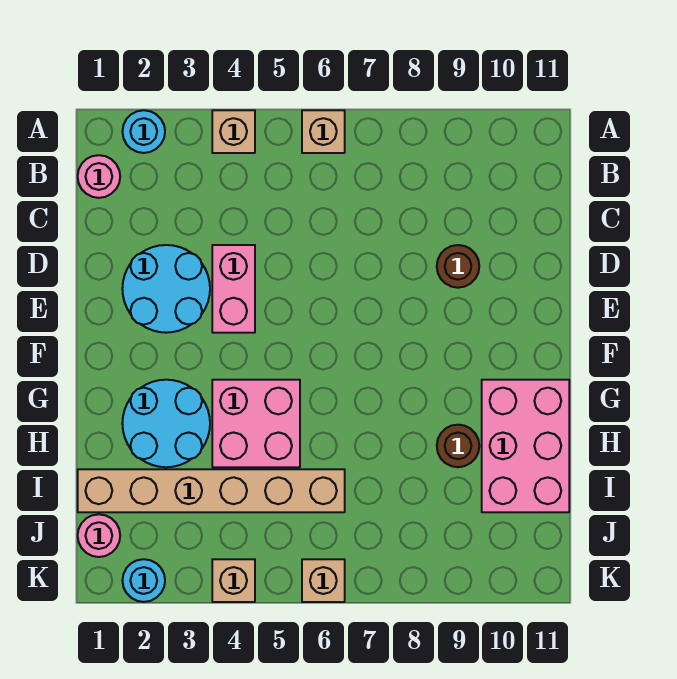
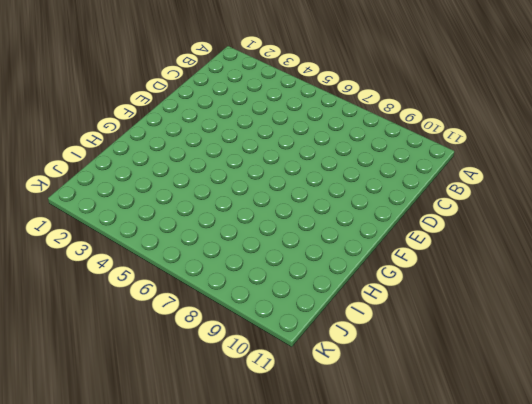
none -> cyan 1x1 round brick [122,110,165,153]
none -> tan 1x1 brick [212,110,255,153]
none -> tan 1x1 brick [302,110,345,153]

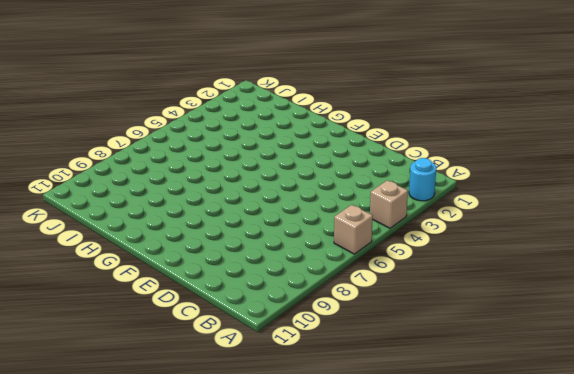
none -> pink 1x1 round brick [78,155,120,198]
none -> cyan 2x2 round brick [122,245,210,333]
none -> pink 1x2 brick [212,245,255,333]

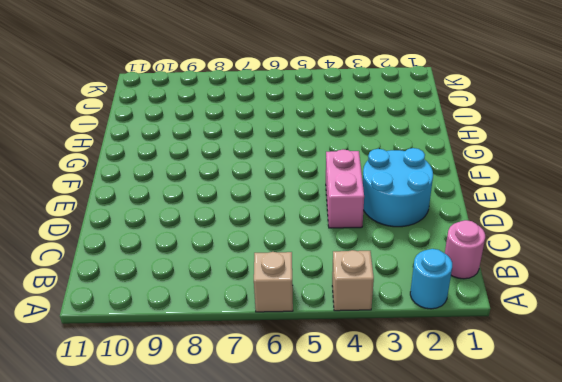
none -> brown 1x1 round brick [437,245,479,288]
none -> cyan 2x2 round brick [122,380,210,467]
none -> pink 2x2 brick [212,380,300,467]

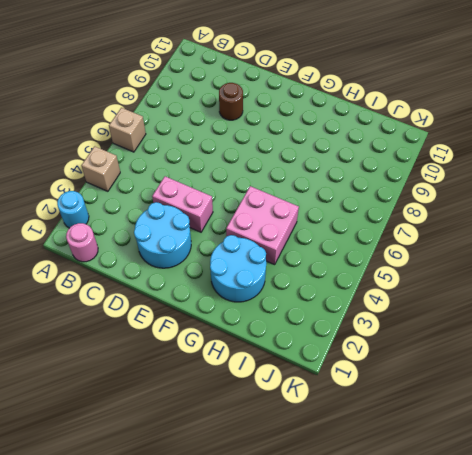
none -> pink 2x3 brick [482,380,569,512]
none -> brown 1x1 round brick [437,425,479,467]
none -> tan 1x6 brick [78,469,345,512]

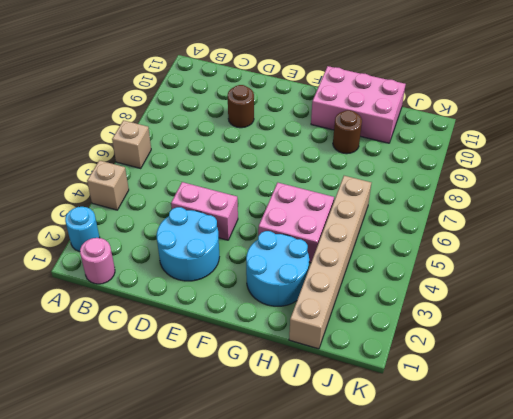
none -> pink 1x1 round brick [78,514,120,557]
none -> cyan 1x1 round brick [122,559,165,602]
none -> tan 1x1 brick [212,559,255,602]

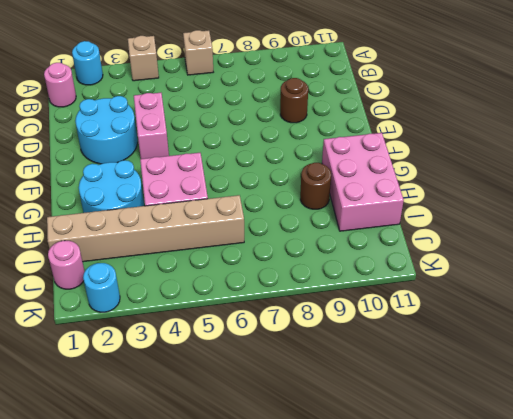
none -> tan 1x1 brick [212,559,255,602]
none -> tan 1x1 brick [302,559,345,602]

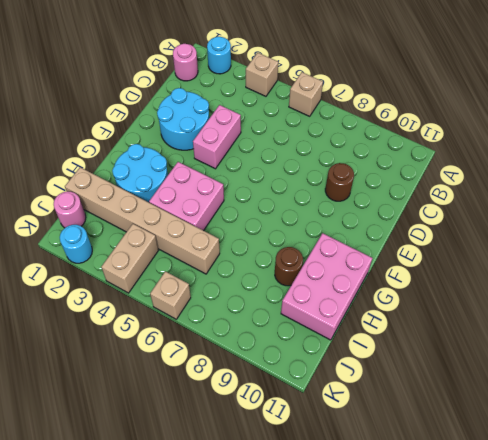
tan 1x2 brick [101,224,158,293] -> tan 1x1 brick [212,559,255,602]

